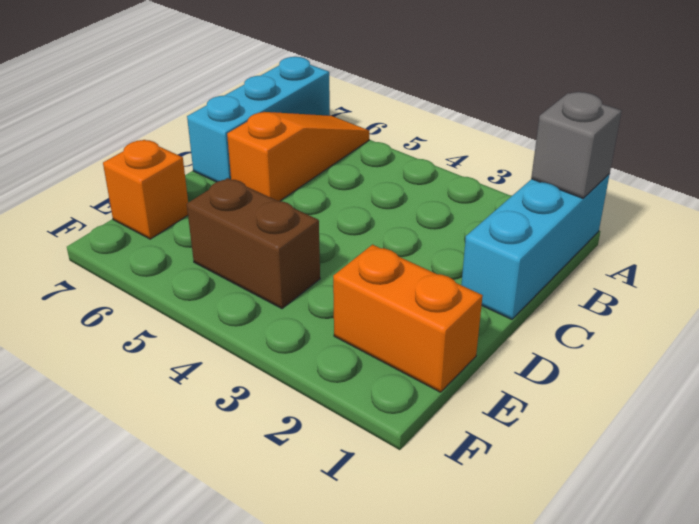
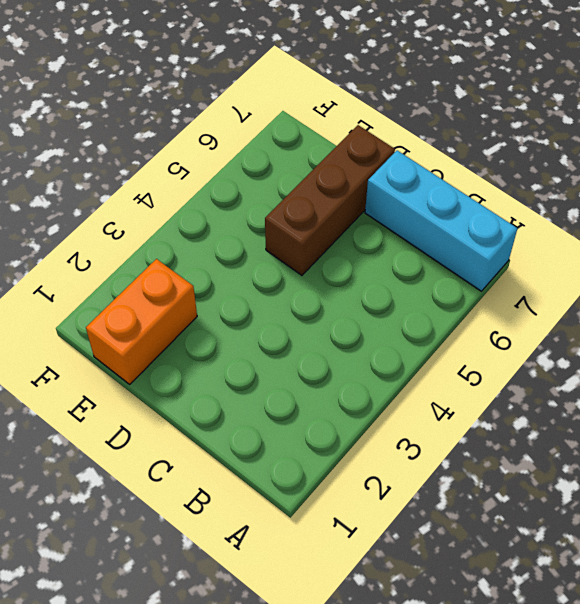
brown 1x3 brick [265,125,395,275] -> none
none -> cyan 1x3 brick [461,174,610,319]
none -> orange 1x3 slope [227,112,369,201]

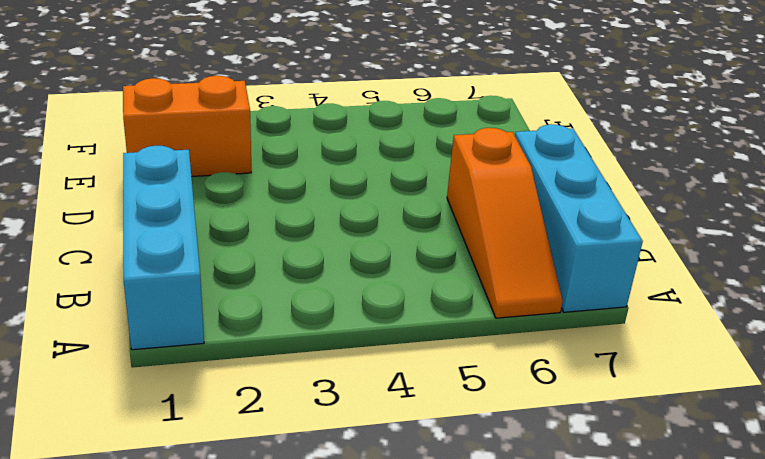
none -> brown 1x2 brick [187,178,320,309]
none -> orange 1x1 brick [103,140,188,239]

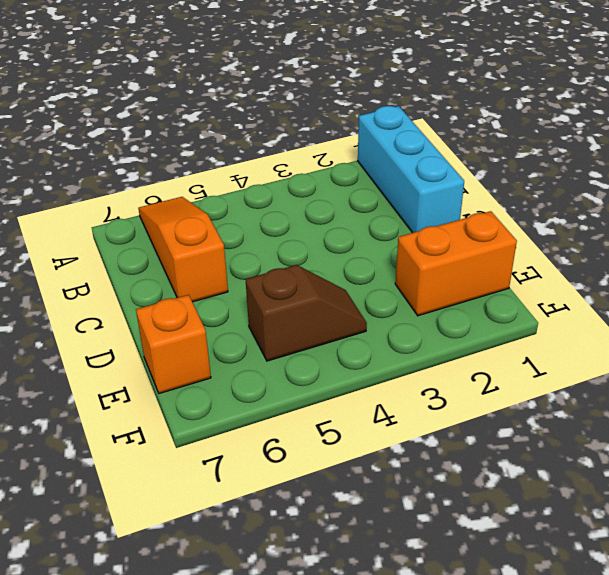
brown 1x2 slope [246,265,367,361] -> brown 1x2 brick [187,178,320,309]
none -> cyan 1x3 brick [187,57,330,182]
none -> grey 1x1 brick [531,92,622,198]

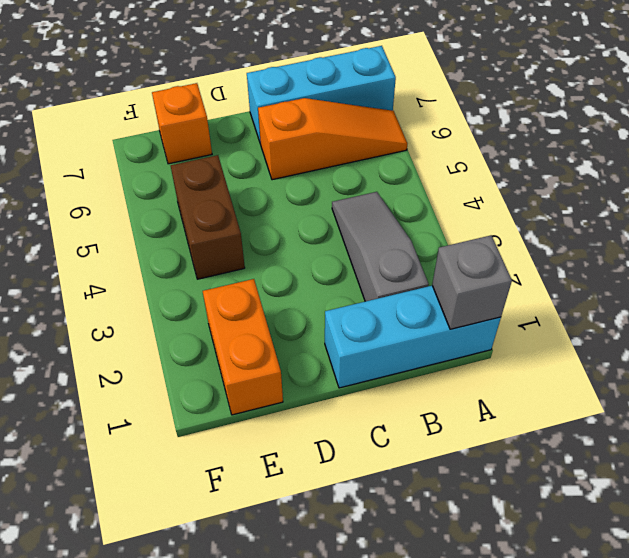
grey 1x3 slope [332,192,429,301] -> none

